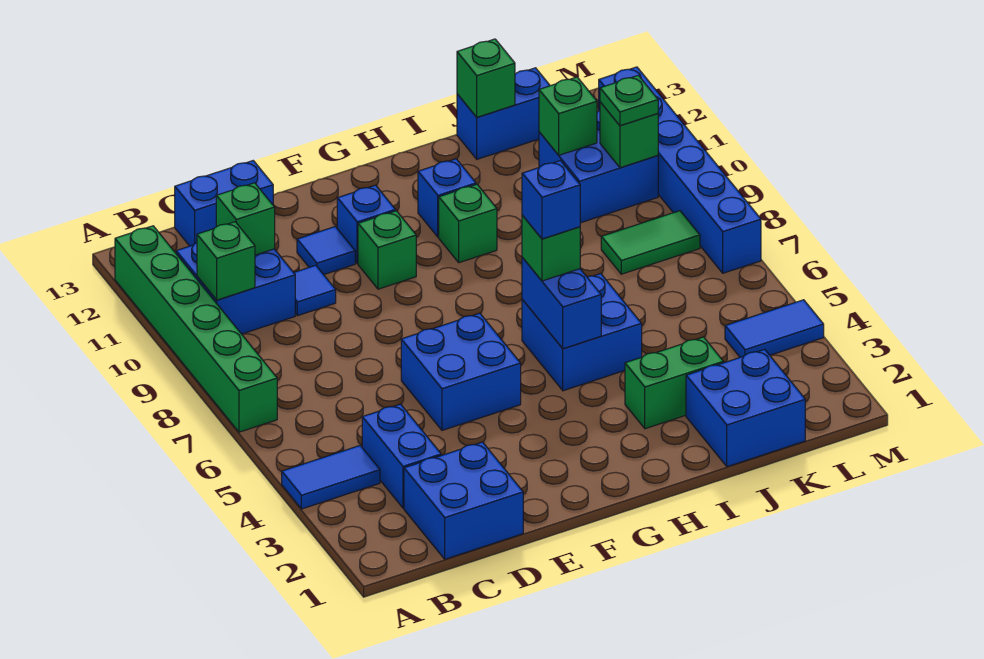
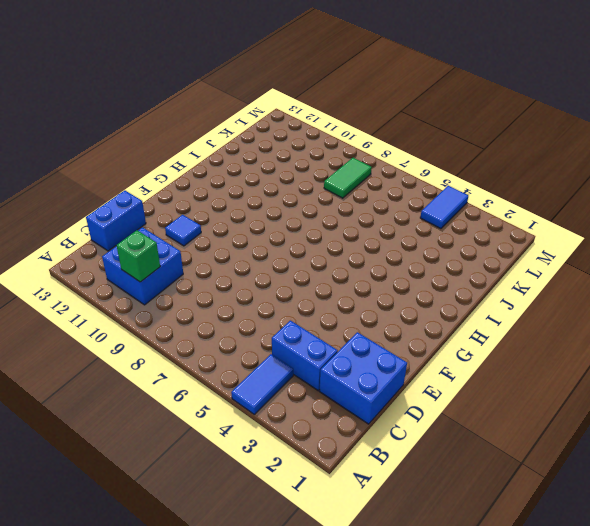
none -> green 1x6 brick [115,226,277,432]
none -> blue 1x1 tile [294,265,336,316]
none -> blue 2x2 brick [401,313,521,430]
none -> green 1x1 brick [358,211,416,289]

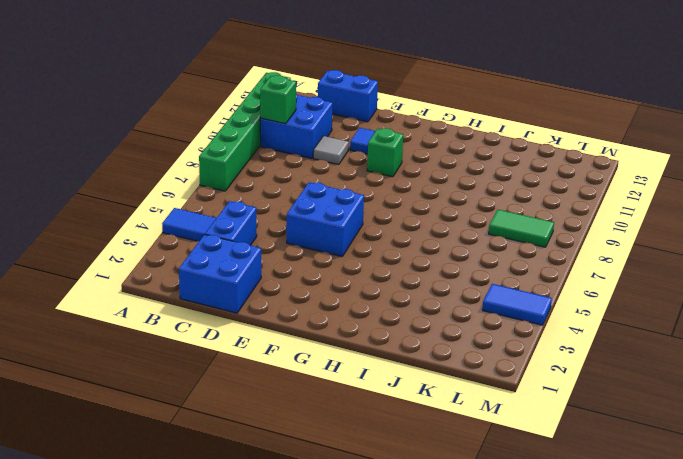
grey 1x1 tile [313,136,349,165] -> blue 1x1 tile [294,265,336,316]
none -> blue 1x1 brick [337,185,396,264]
none -> blue 2x2 brick [522,274,642,391]
none -> green 1x1 brick [439,184,497,263]
none -> blue 1x1 brick [418,159,476,237]

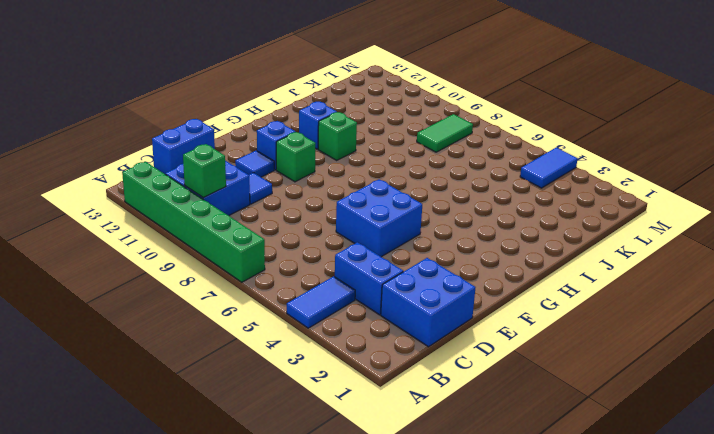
none -> blue 2x2 brick [522,274,642,391]
none -> green 1x2 brick [625,337,724,429]
none -> blue 2x2 brick [686,349,805,467]
none -> blue 1x2 brick [457,68,550,159]

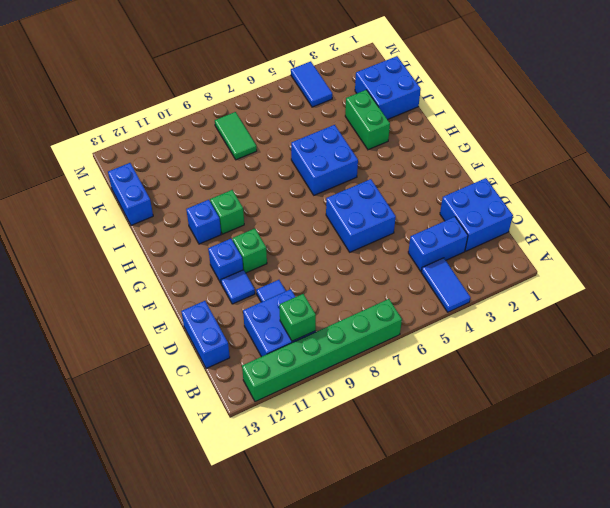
none -> blue 2x2 brick [539,111,658,223]
none -> blue 1x6 brick [599,67,761,273]
none -> green 1x1 brick [216,183,275,255]
none -> blue 1x2 brick [522,258,601,349]

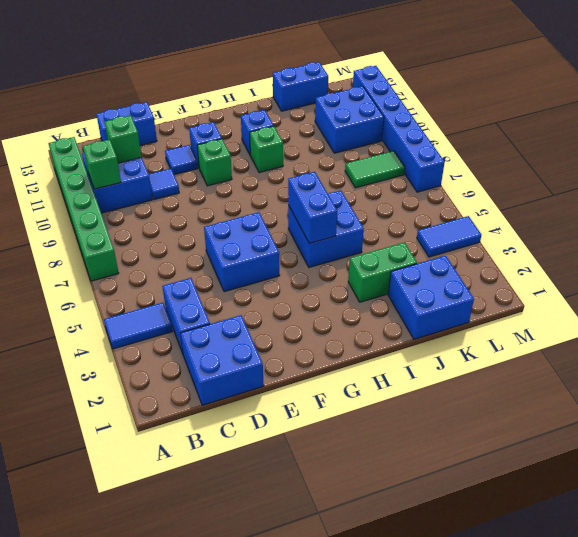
none -> green 1x1 brick [457,39,515,117]
none -> green 1x1 brick [539,77,597,155]
none -> green 1x1 brick [600,102,658,168]
none -> green 1x1 brick [522,215,580,281]

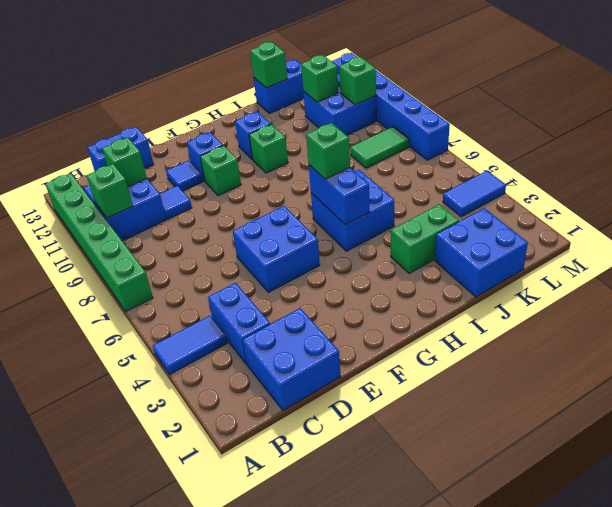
none -> green 1x1 plate [600,75,658,126]
none -> blue 1x1 brick [522,161,580,239]

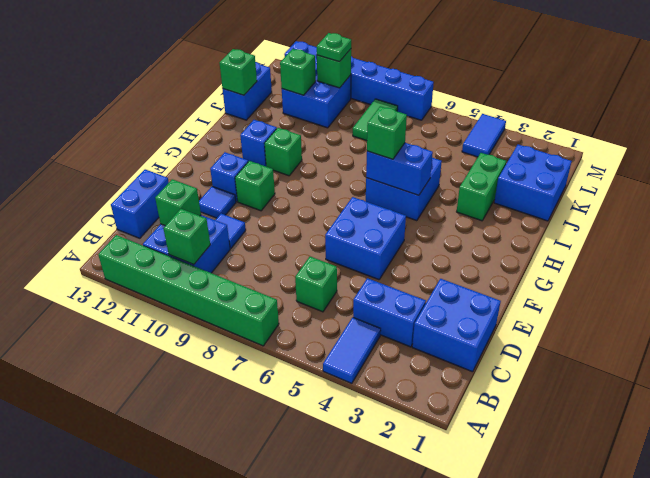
green 1x1 brick [295,257,337,312] -> none
none -> blue 1x1 brick [522,161,580,239]

